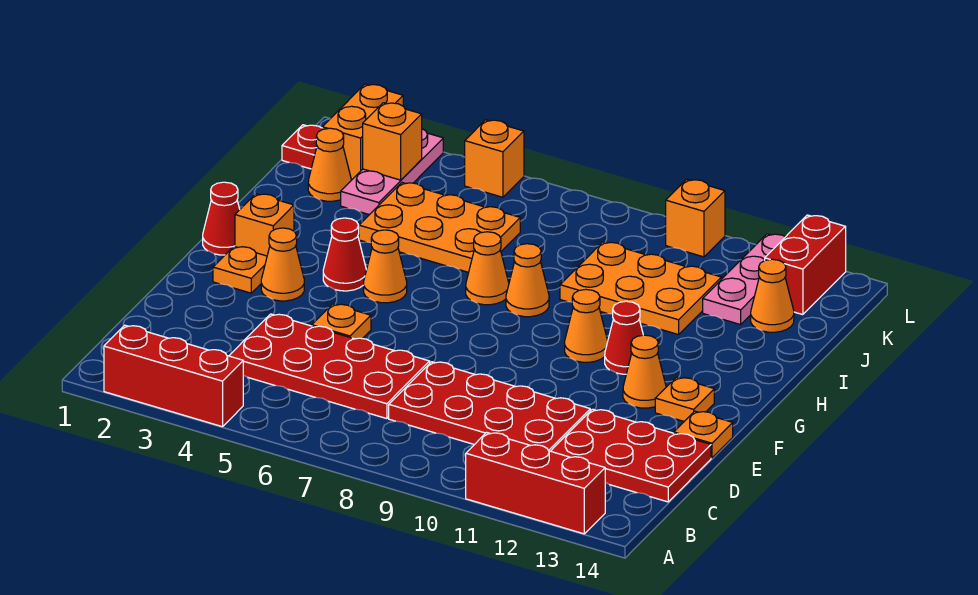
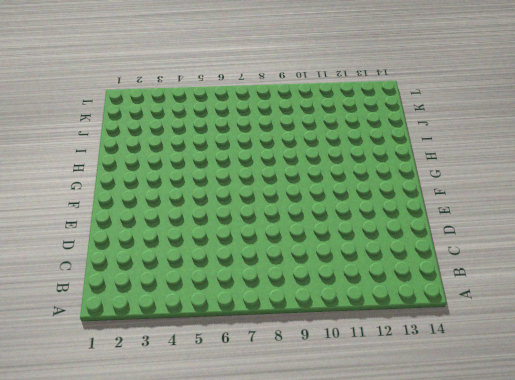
none -> red 1x3 brick [104,325,243,427]
none -> red 1x3 brick [466,432,605,534]
none -> red 2x4 plate [229,314,430,419]
none -> red 2x4 plate [389,362,590,451]

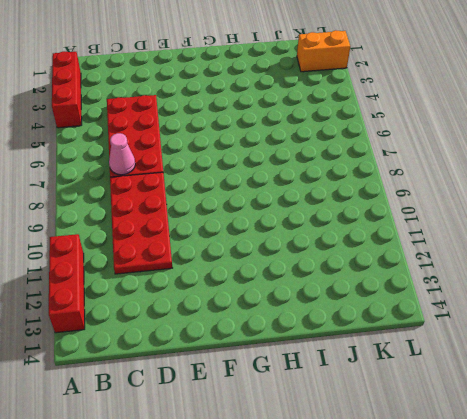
pink 1x1 cone [109,133,135,175] -> none
none -> red 2x3 plate [551,409,711,502]
none -> orange 1x1 plate [312,304,371,339]
none -> orange 1x1 plate [674,411,733,458]
none -> orange 1x1 plate [213,246,267,293]

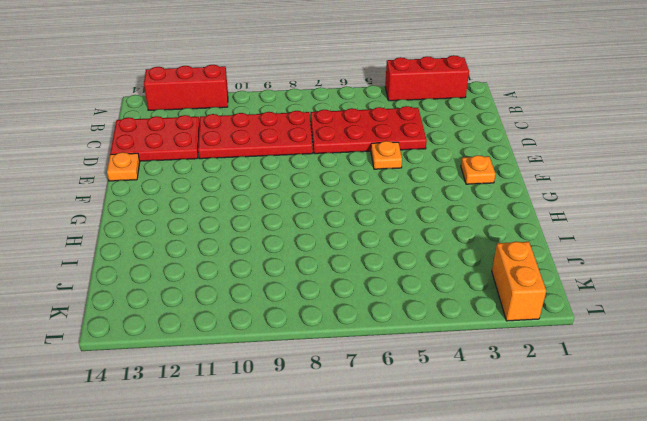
none -> orange 1x1 cone [261,228,304,301]
none -> orange 1x1 cone [623,335,666,408]
none -> orange 1x1 plate [655,377,714,421]
none -> red 1x1 cone [203,182,240,255]

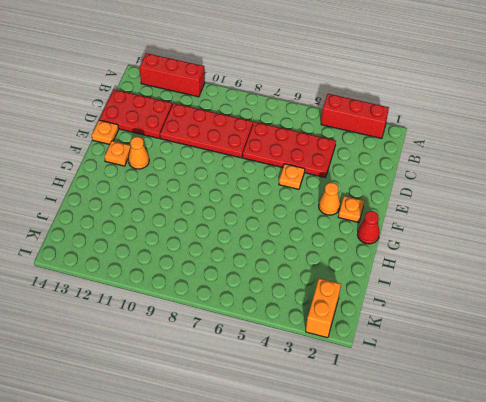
none -> orange 1x1 brick [235,194,294,256]
none -> red 1x1 cone [323,218,366,291]
none -> orange 1x1 cone [364,230,407,303]
none -> orange 1x1 cone [565,289,608,362]

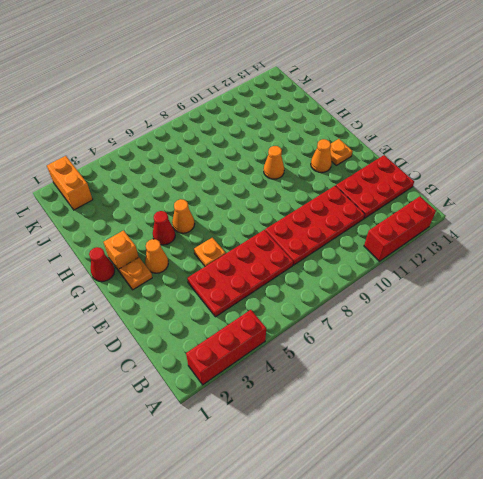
none -> orange 1x1 plate [674,411,733,458]
none -> red 1x1 cone [605,301,643,374]
none -> orange 1x1 cone [466,232,509,305]
none -> orange 1x1 cone [506,244,549,317]

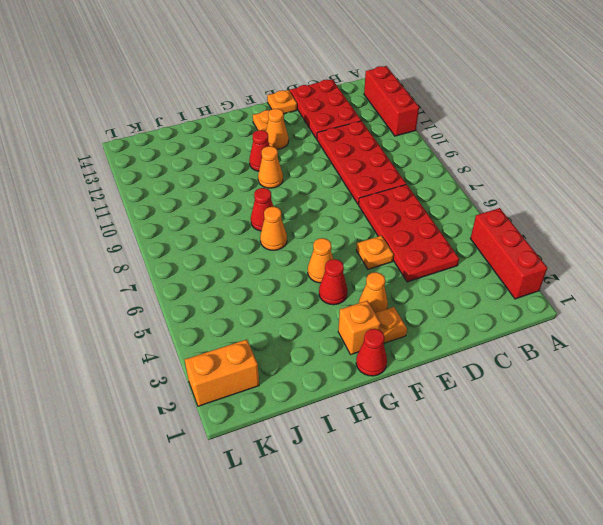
red 1x1 cone [251,188,274,231] -> orange 1x1 cone [506,244,549,317]
none -> orange 2x3 plate [359,183,520,272]
none -> orange 2x3 plate [560,242,721,335]
none -> orange 1x1 cone [308,128,351,201]
none -> pink 1x3 plate [341,129,443,215]

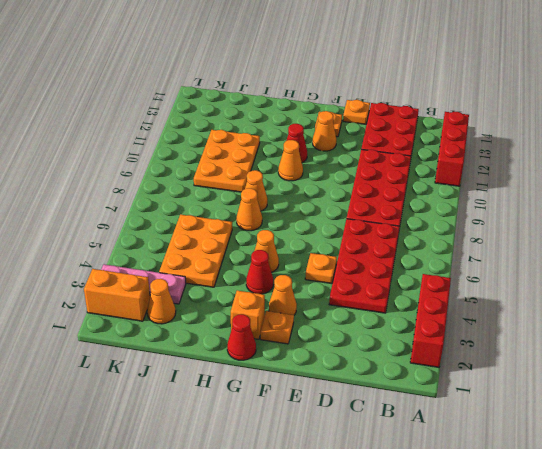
none -> pink 1x3 plate [703,234,785,325]
none -> orange 1x1 cone [751,259,794,332]
none -> red 1x1 plate [282,125,322,169]
none -> red 1x2 brick [765,215,846,315]

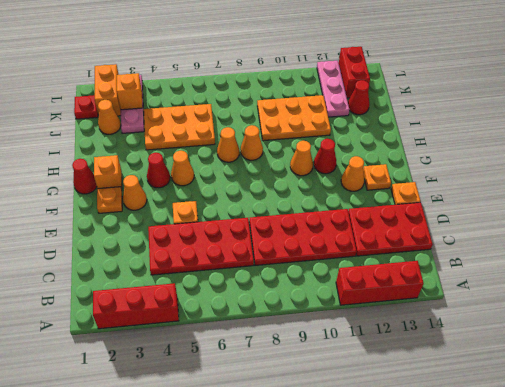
red 1x1 cone [348,80,369,115] -> orange 1x1 cone [751,259,794,332]
none -> orange 1x1 brick [465,120,524,197]
none -> orange 1x1 brick [666,179,725,257]

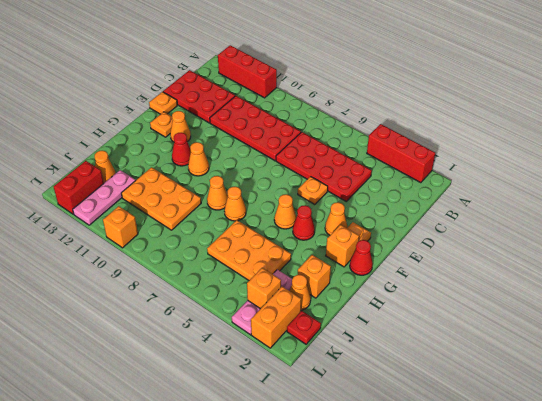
orange 1x1 brick [298,255,331,298] -> orange 1x1 brick moved to [465,120,524,197]

